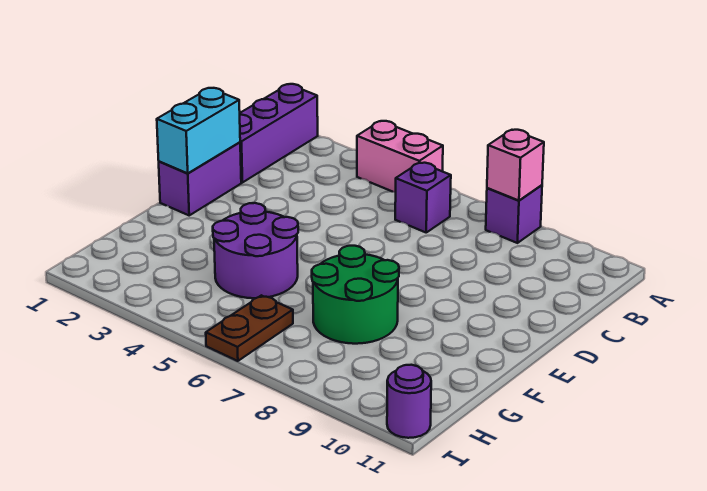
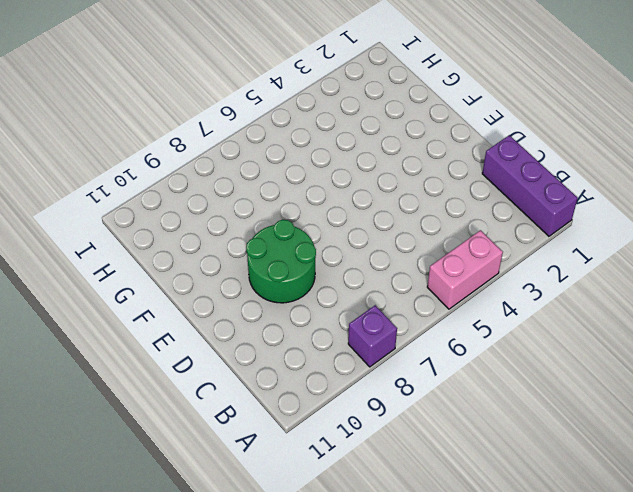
green 2x2 round brick [246,220,316,303] -> green 2x2 round brick moved to [312,246,399,344]
none -> purple 1x1 brick [395,162,451,232]
none -> purple 1x2 brick [159,142,241,215]

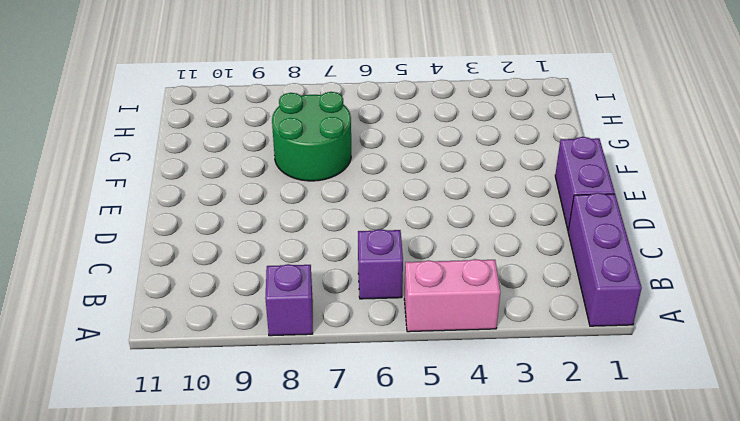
none -> purple 2x2 round brick [213,203,298,298]
none -> brown 1x2 plate [206,295,293,361]

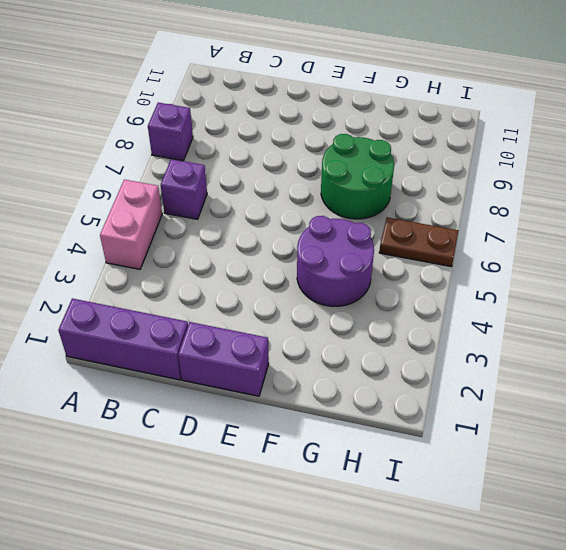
none -> purple 1x1 round brick [387,365,431,438]
none -> pink 1x1 brick [487,130,544,201]

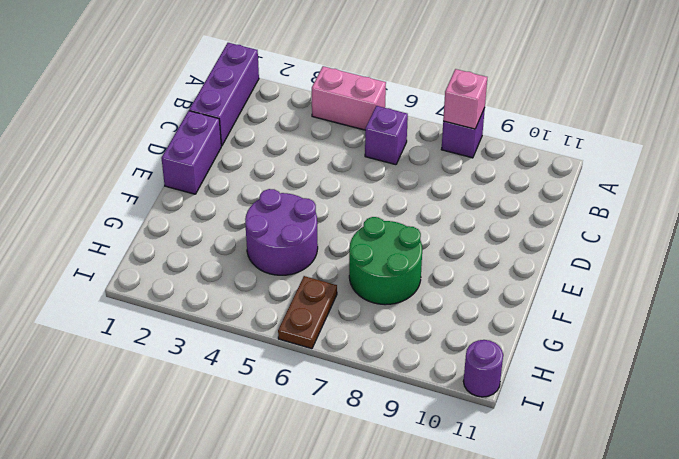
none -> cyan 1x2 brick [157,88,240,173]

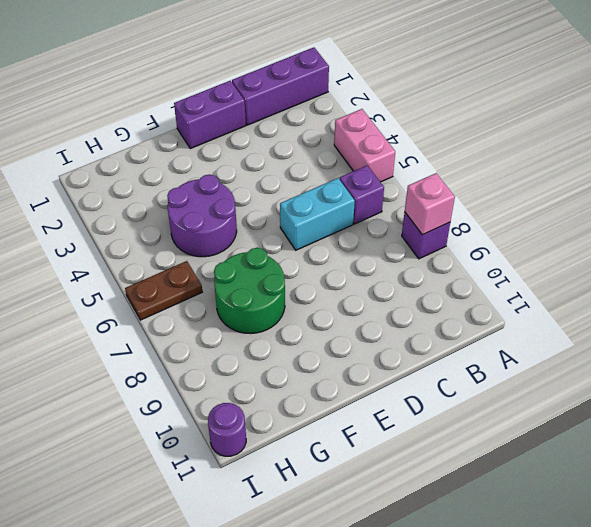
cyan 1x2 brick [280,178,355,250] -> cyan 1x2 brick moved to [157,88,240,173]

